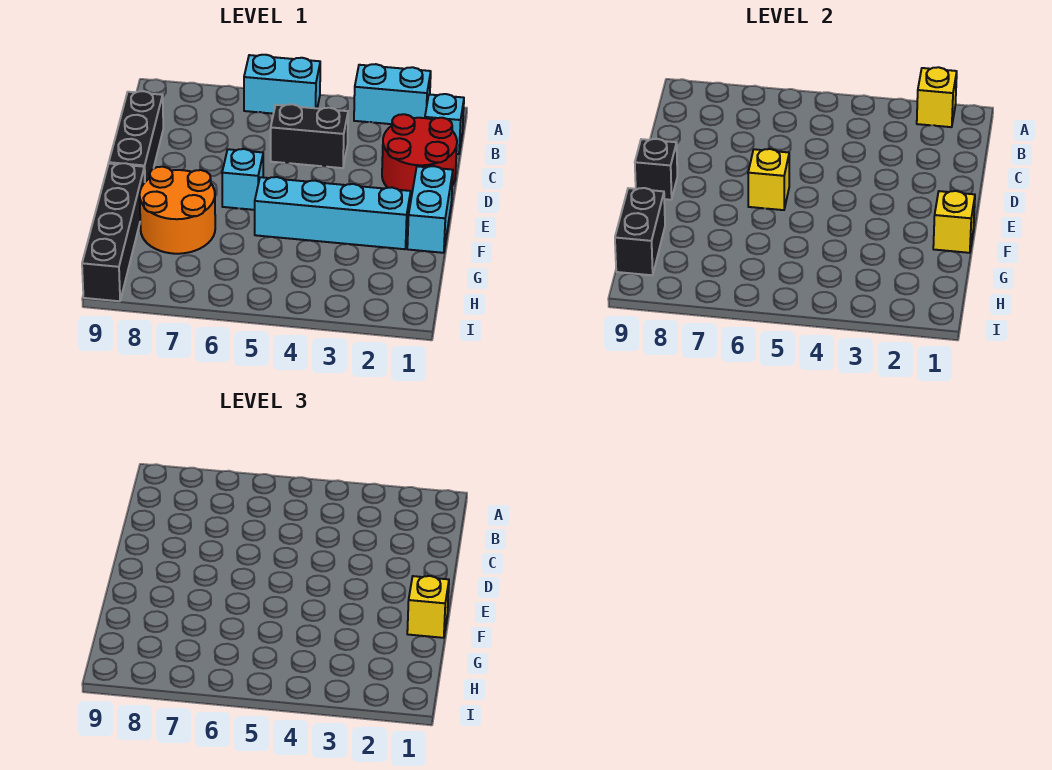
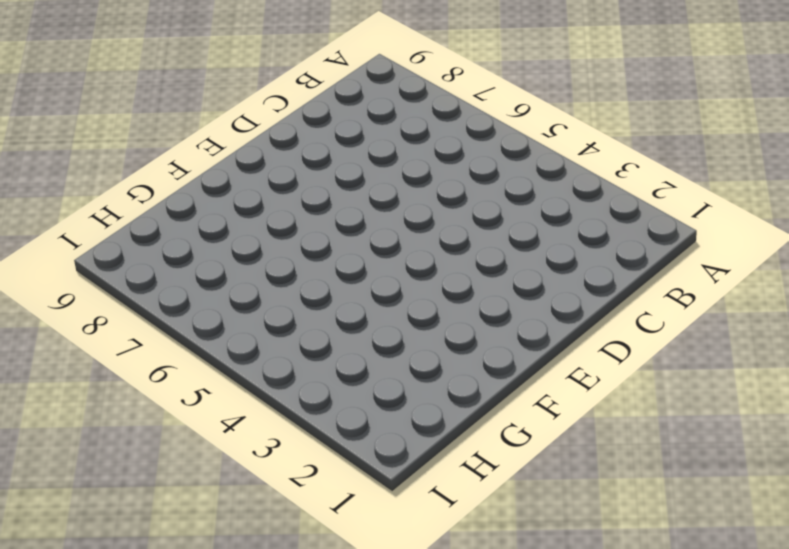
none -> cyan 1x2 brick [354,64,431,124]
none -> cyan 1x2 brick [244,55,320,114]
none -> cyan 1x1 brick [425,94,464,154]

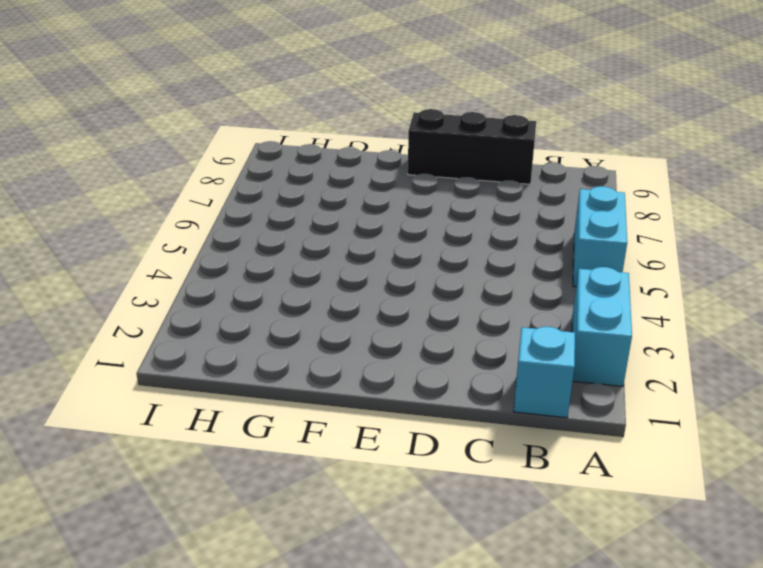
none -> red 2x2 round brick [382,114,457,199]
none -> black 1x2 brick [271,104,348,168]
none -> cyan 1x2 brick [407,166,453,253]

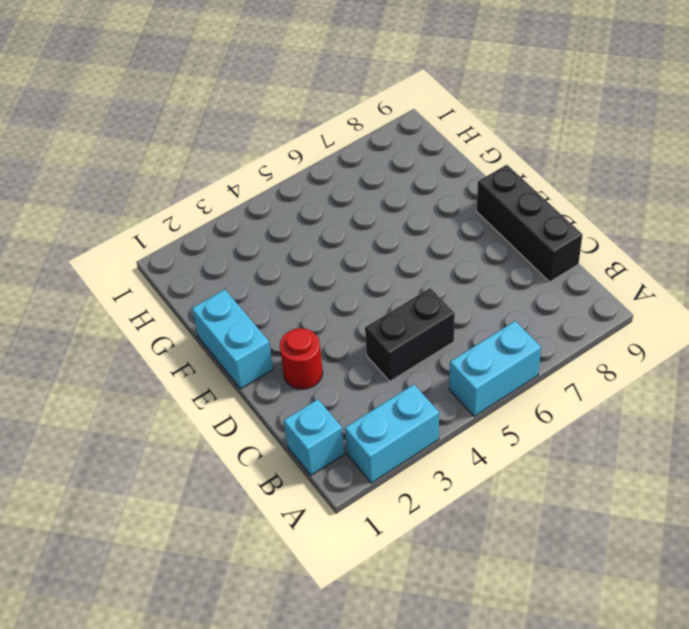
red 1x1 round brick [280,328,323,389] -> red 2x2 round brick [382,114,457,199]
none -> cyan 1x1 brick [222,149,263,210]
none -> cyan 1x4 brick [255,177,411,249]
none -> orange 2x2 round brick [140,167,215,254]

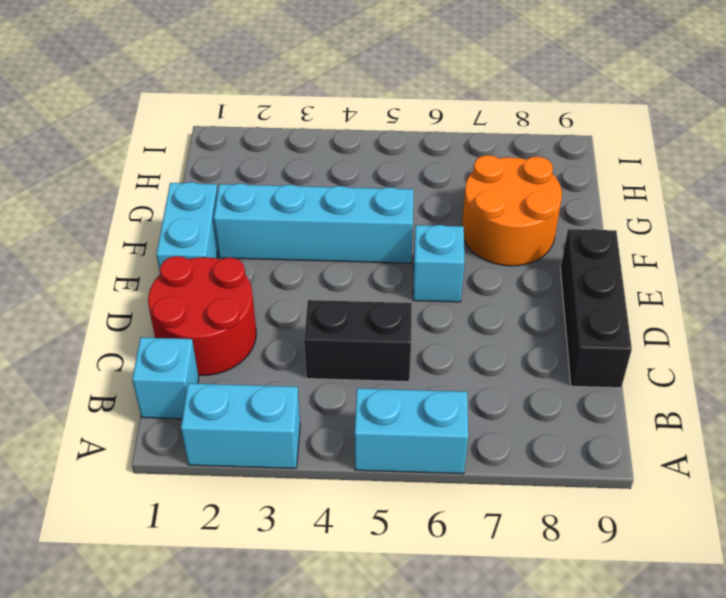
none -> black 1x4 brick [82,163,145,301]
none -> yellow 1x1 brick [917,67,957,127]
none -> yellow 1x1 brick [748,149,789,210]

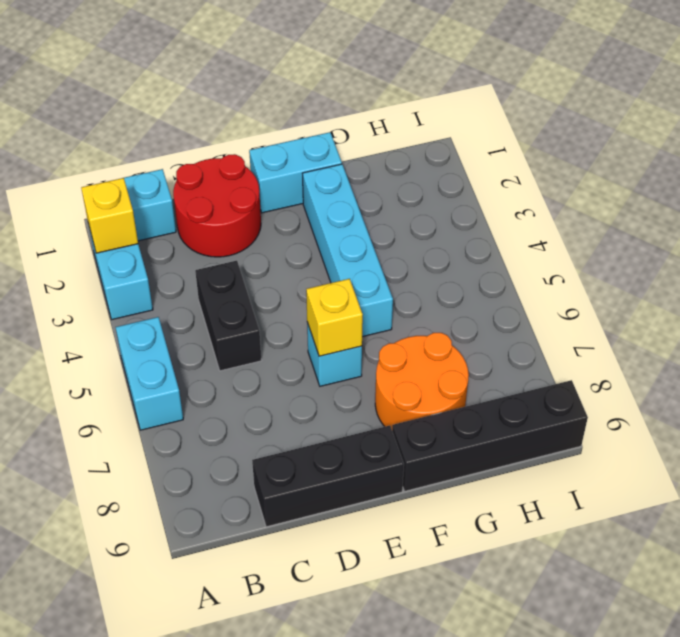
none -> black 1x1 brick [635,139,677,200]
none -> yellow 1x1 brick [933,191,975,253]
none -> black 1x2 brick [615,188,665,275]

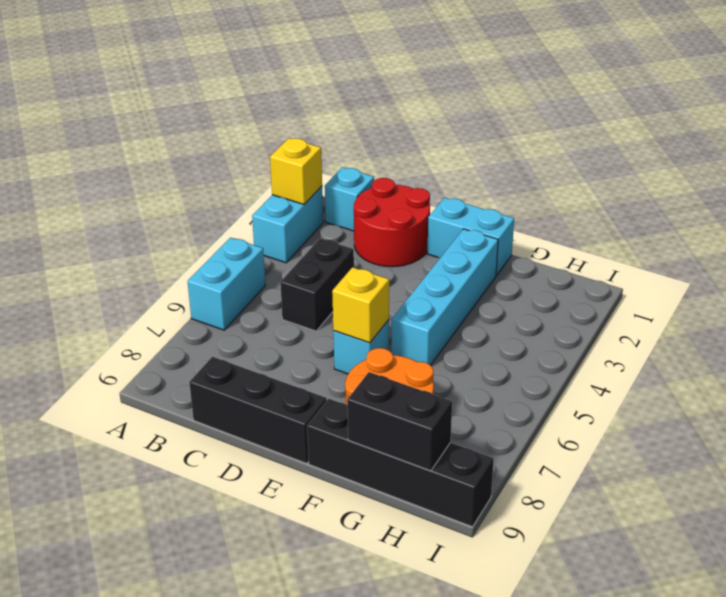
none -> black 1x1 brick [635,139,677,200]
none -> yellow 1x1 brick [933,191,975,253]
none -> yellow 1x1 brick [407,576,449,638]

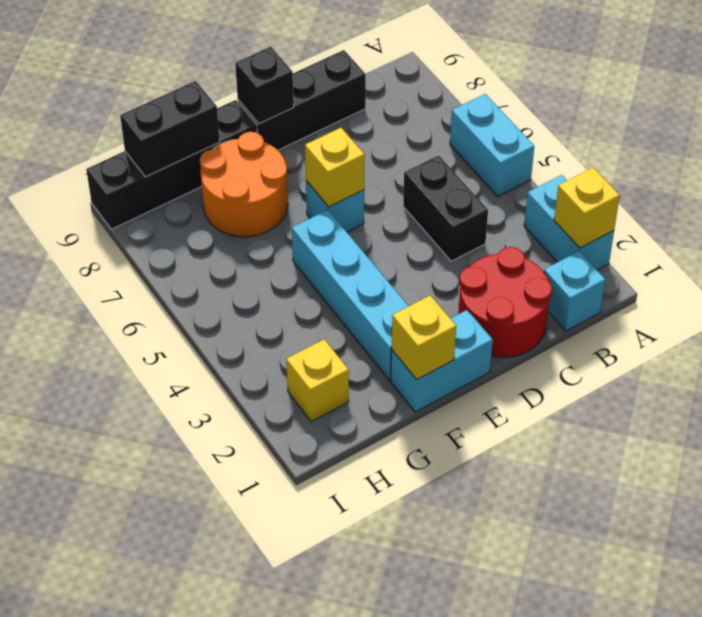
yellow 1x1 brick [286,339,349,422] -> yellow 1x1 brick moved to [407,576,449,638]

